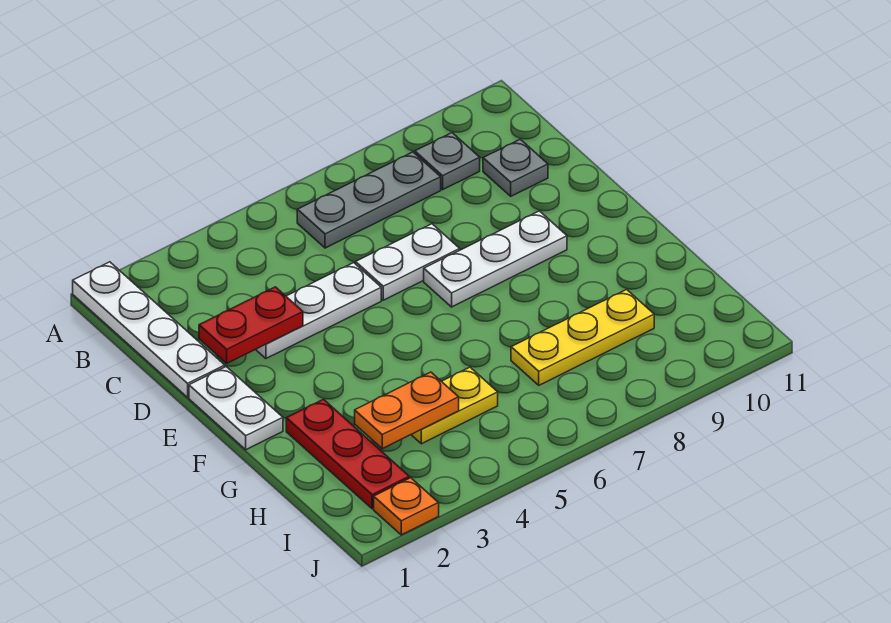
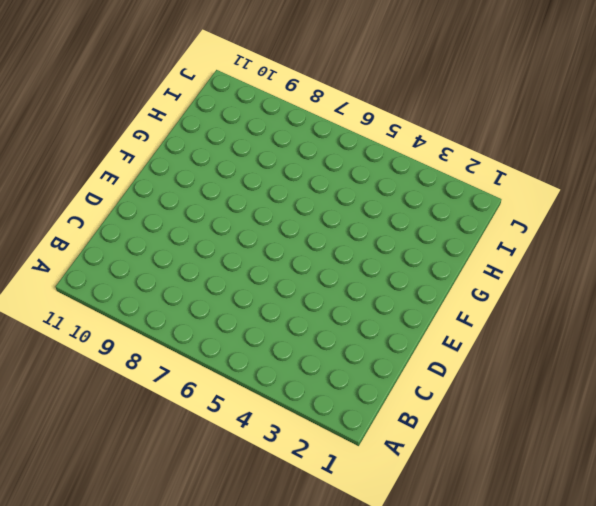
none -> white 1x4 plate [73,262,225,397]
none -> grey 1x3 plate [297,152,441,248]
none -> grey 1x1 plate [415,133,480,190]

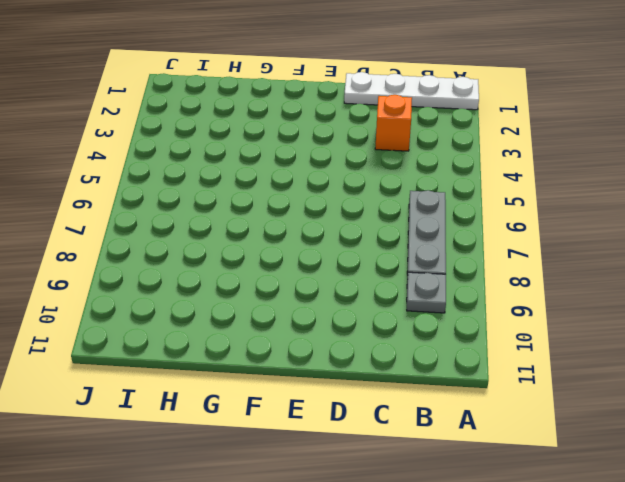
orange 1x1 brick [375,95,412,151] -> none
none -> grey 1x1 plate [483,139,548,196]
none -> white 1x3 plate [256,263,381,359]
none -> white 1x2 plate [356,224,460,300]

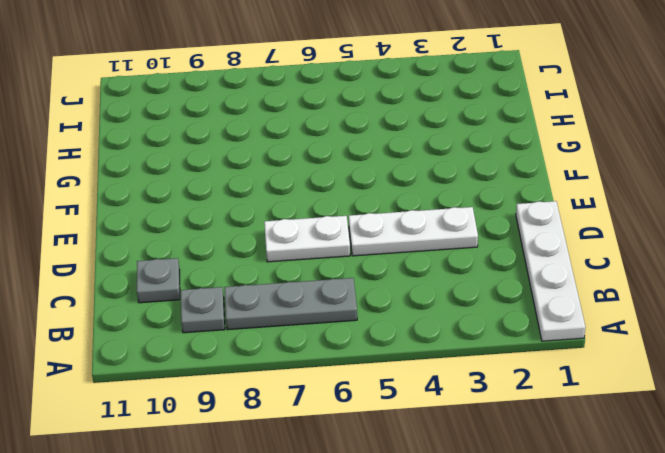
none -> white 1x2 plate [189,367,283,450]
none -> white 1x3 plate [424,211,567,307]
none -> red 1x3 plate [286,399,409,509]

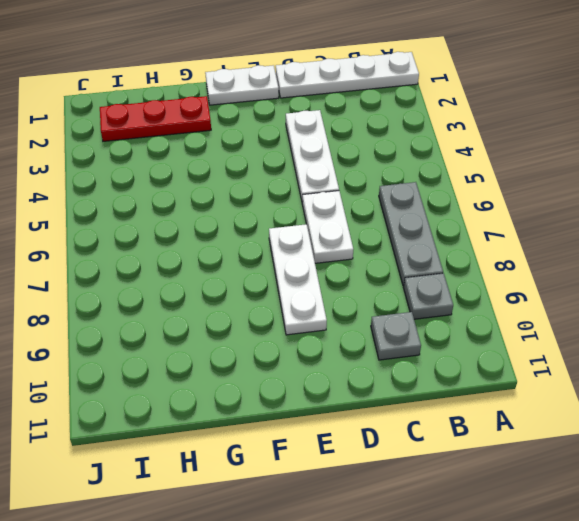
none -> yellow 1x2 plate [411,367,498,444]
none -> yellow 1x3 plate [511,289,654,385]
none -> orange 1x1 plate [374,478,439,535]

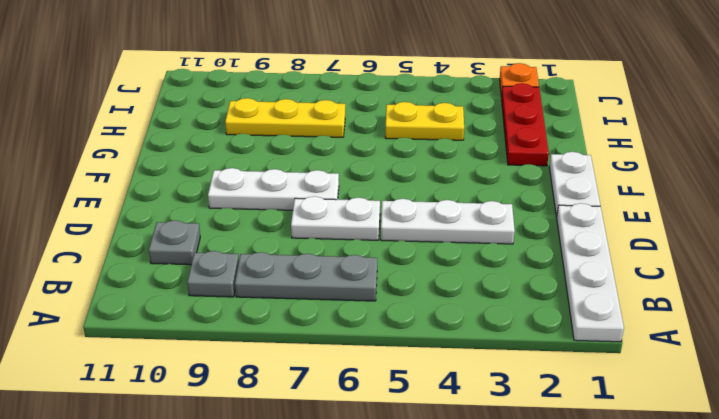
none -> red 1x2 plate [199,287,303,363]
none -> orange 1x2 plate [355,372,459,449]

